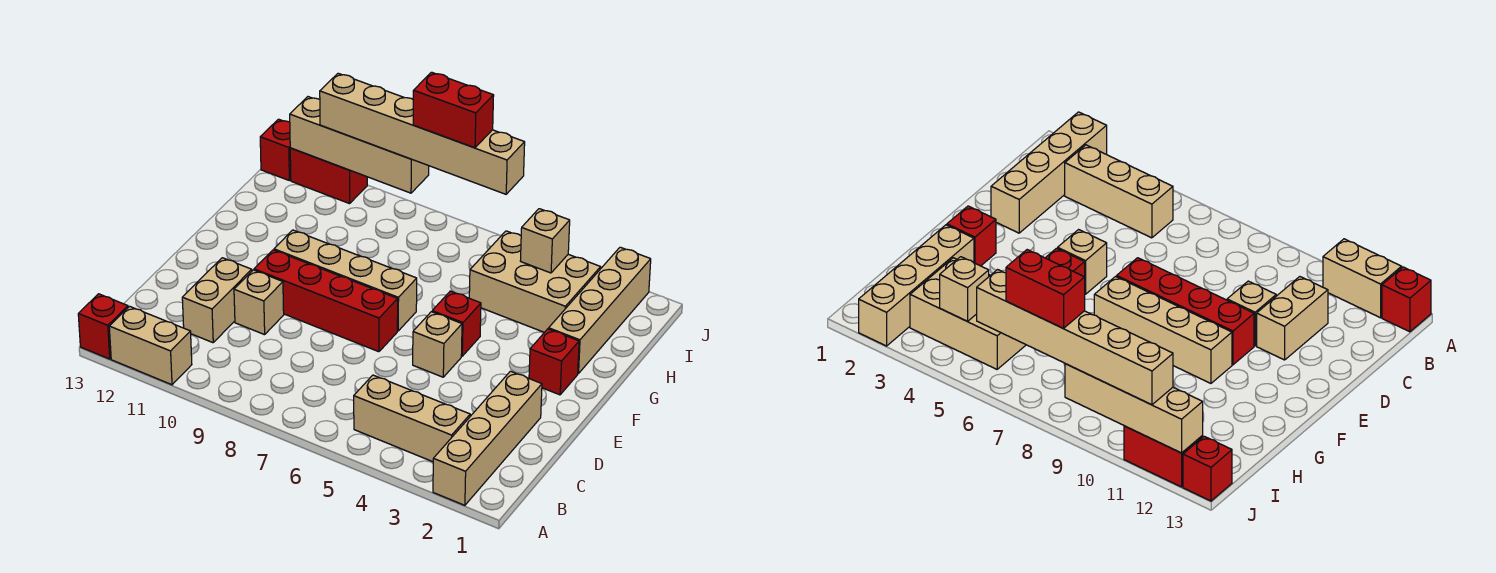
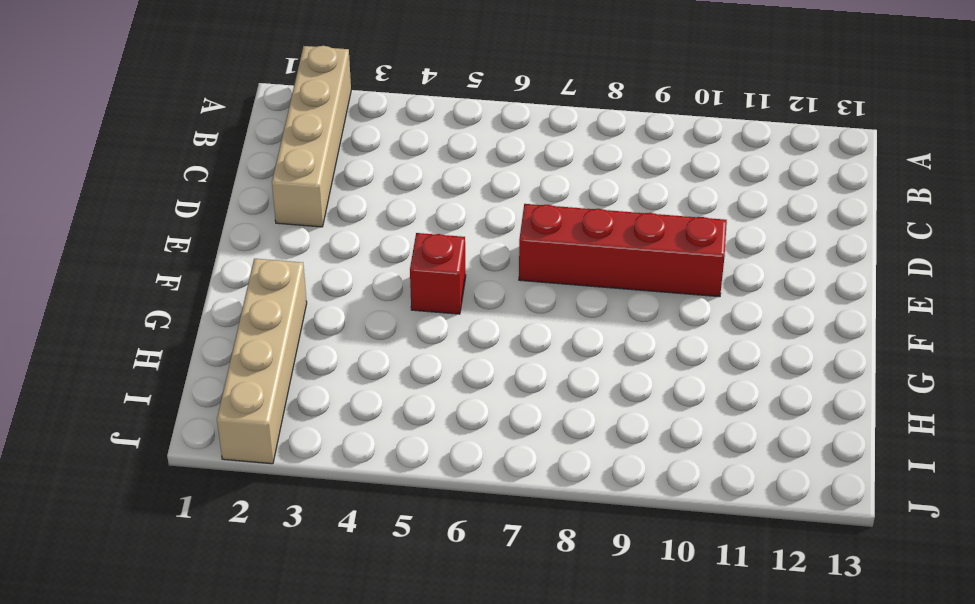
none -> tan 1x2 brick [109,306,192,385]
none -> red 1x1 brick [78,294,128,359]
none -> tan 1x3 brick [354,375,470,462]

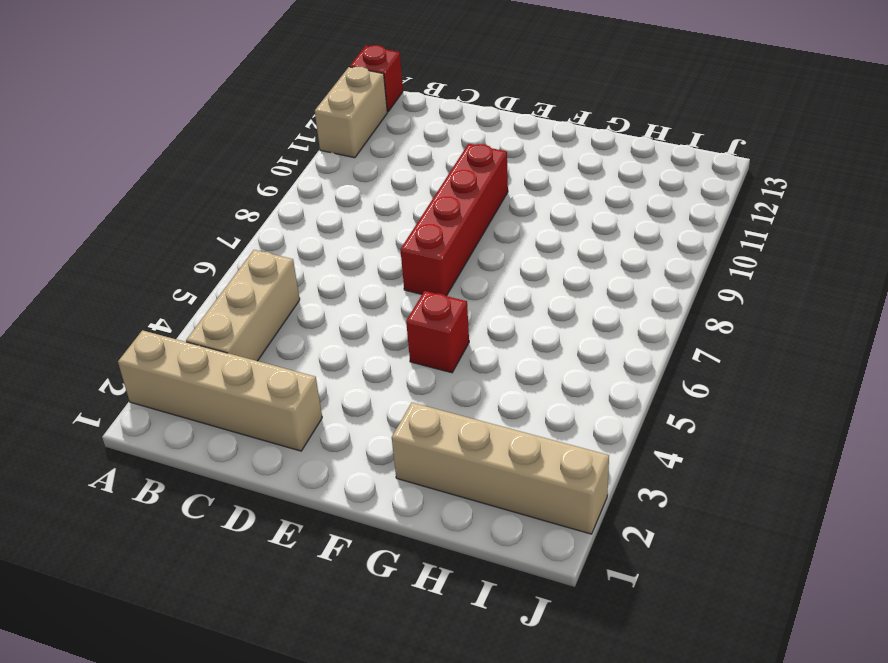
none -> tan 1x2 brick [182,258,252,343]
none -> tan 1x1 brick [234,270,284,335]
none -> tan 1x1 brick [413,312,462,377]

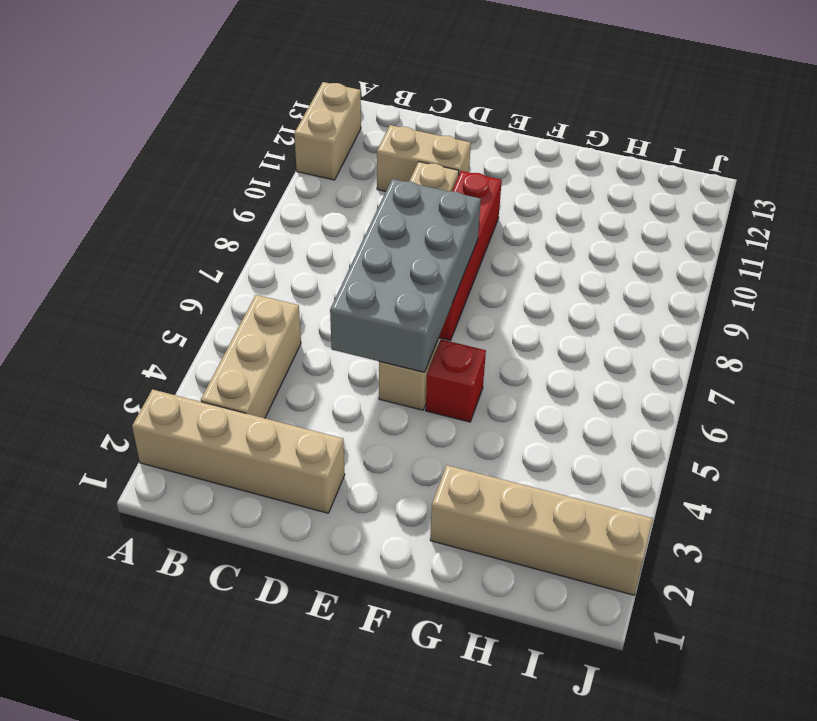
grey 2x4 brick [330,179,481,372] -> none
none -> red 1x1 brick [78,294,128,359]
none -> red 1x1 brick [529,329,579,395]
none -> tan 1x4 brick [274,230,417,331]

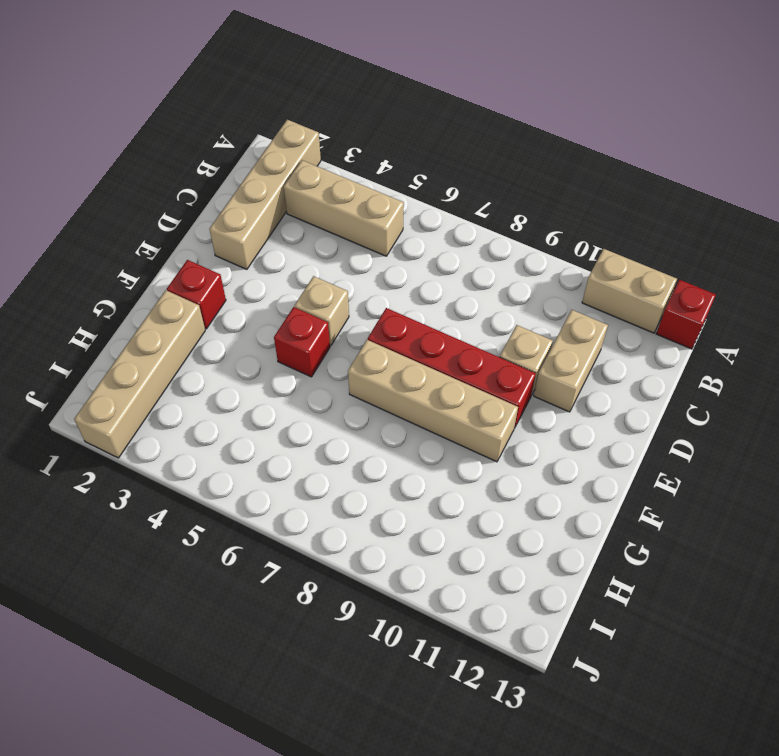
none -> tan 2x3 brick [469,231,601,332]
none -> red 1x2 brick [290,148,367,204]
none -> red 1x1 brick [260,119,291,180]

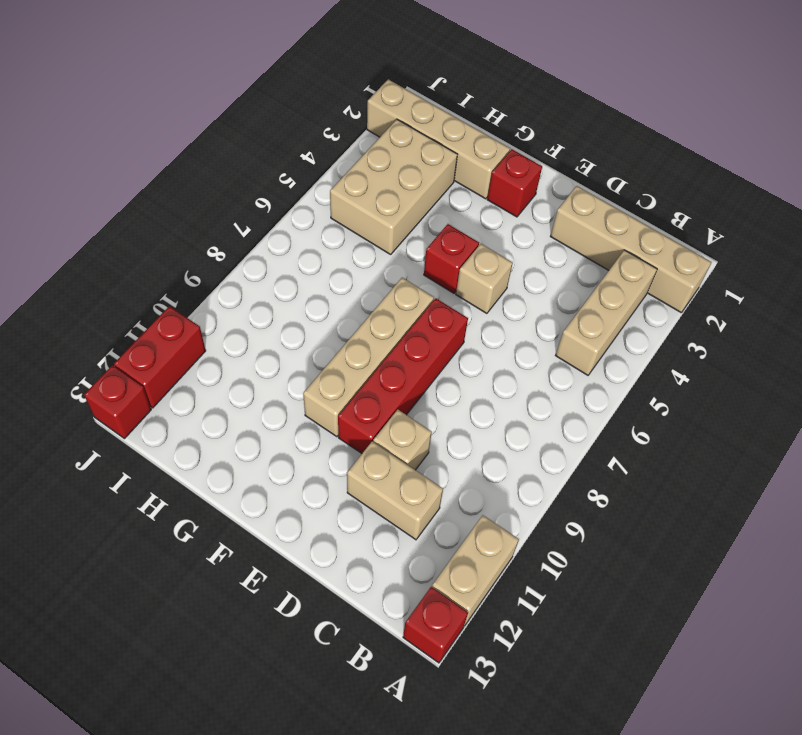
none -> tan 1x1 brick [520,209,570,273]
none -> tan 1x4 brick [290,97,429,193]
none -> tan 1x6 brick [320,73,525,194]

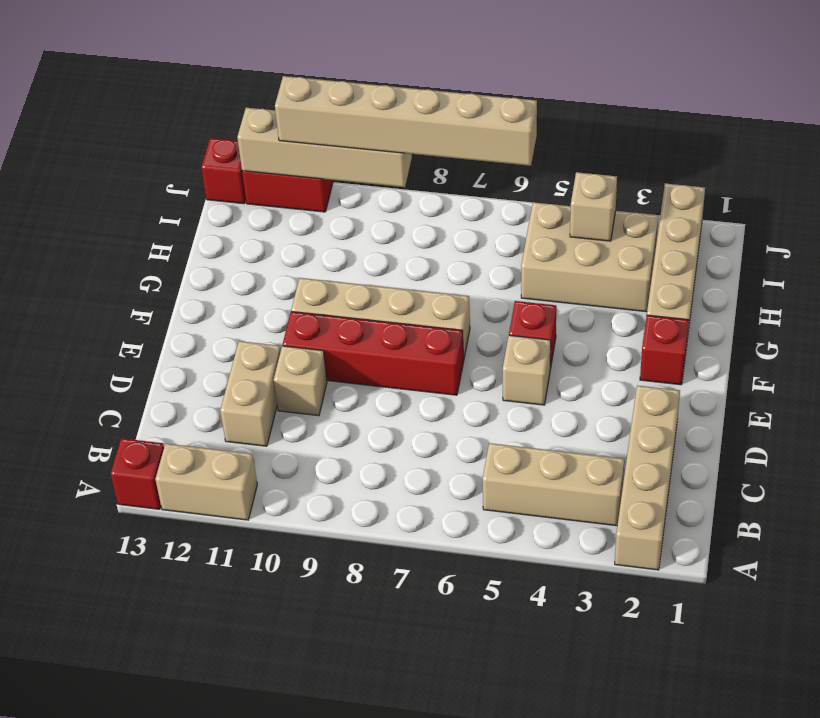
none -> red 1x2 brick [413,72,494,148]

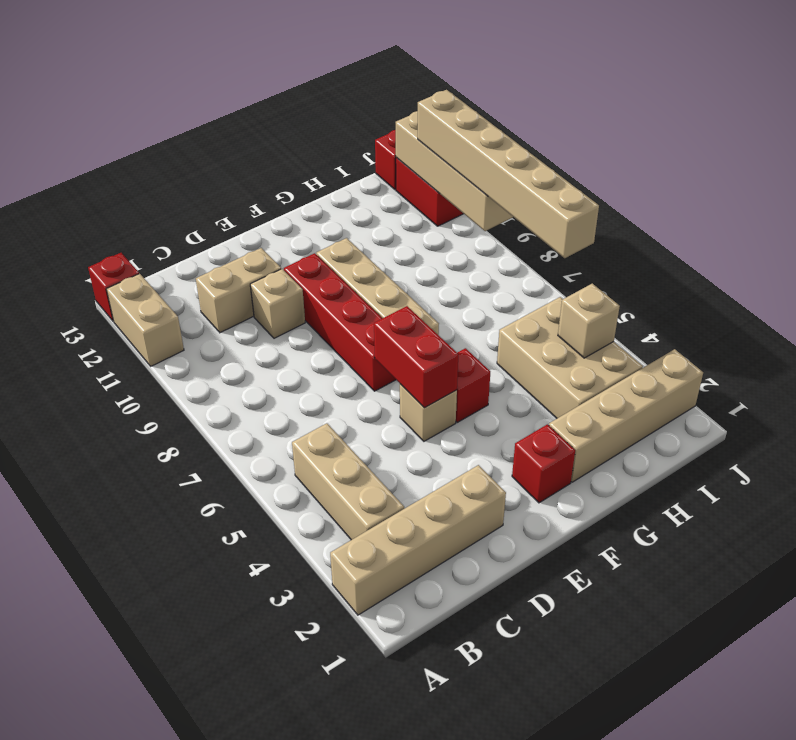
red 1x2 brick [374,306,458,408] -> red 1x2 brick moved to [413,72,494,148]

